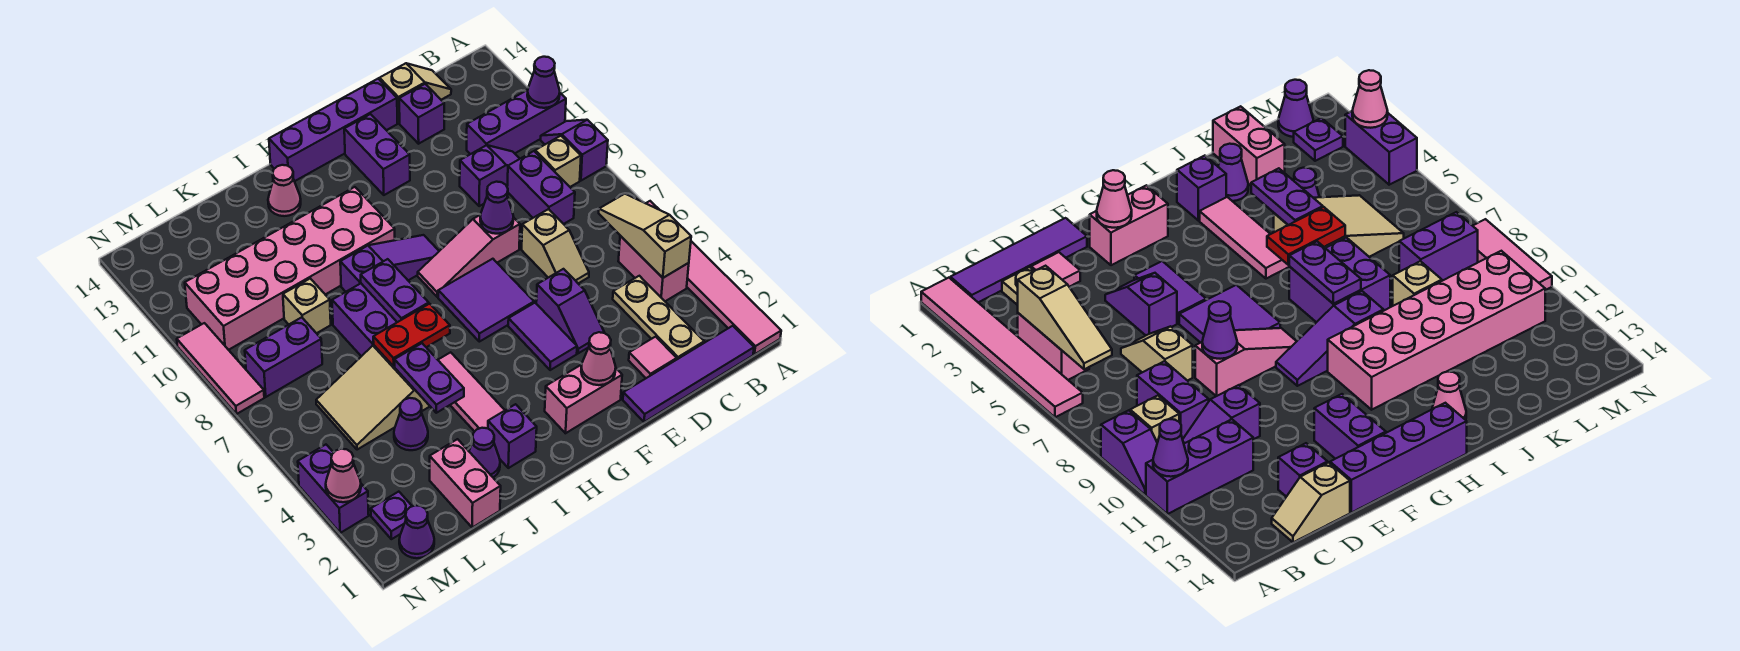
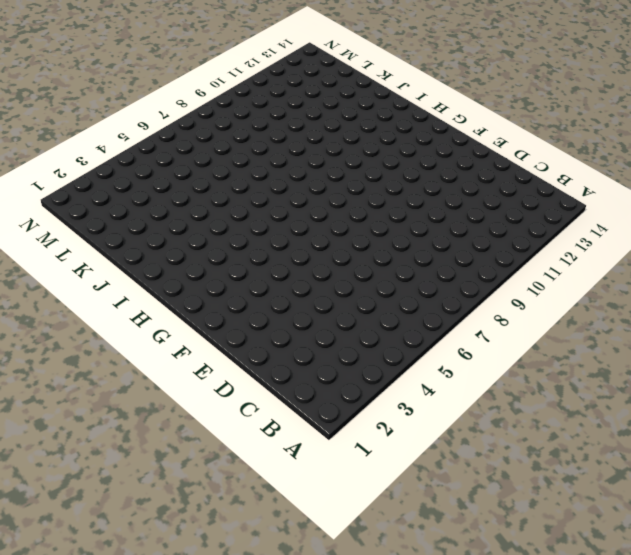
none -> pink 1x6 tile [646,201,781,354]
none -> purple 1x2 slope [541,120,608,181]
none -> purple 1x3 brick [467,90,566,154]
none -> purple 1x4 tile [623,326,754,422]

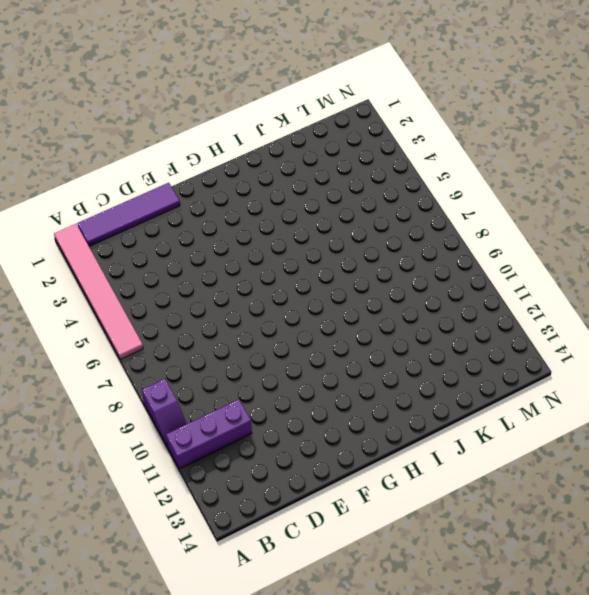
none -> pink 1x2 brick [618,236,689,301]
none -> tan 1x1 brick [535,136,581,187]
none -> tan 1x3 plate [613,276,704,359]
none -> purple 1x2 brick [507,151,575,224]

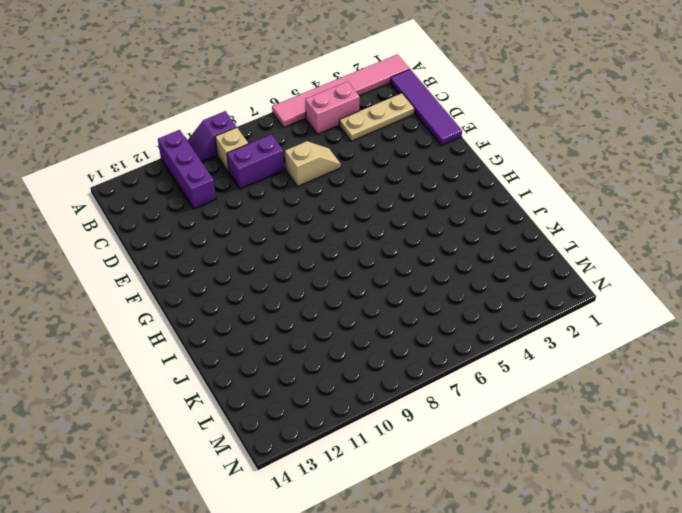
none -> purple 1x2 slope [460,145,520,206]
none -> tan 1x2 slope [380,63,451,123]
none -> pink 1x1 tile [629,337,677,378]
none -> purple 1x1 brick [399,84,444,144]

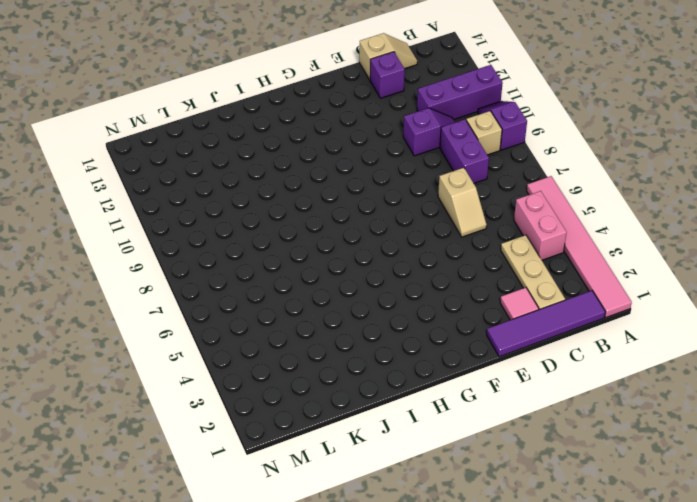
none -> purple 1x2 slope [536,269,604,353]
none -> pink 1x3 slope [418,215,520,297]
none -> purple 1x4 brick [269,79,397,181]
none -> pink 1x2 brick [545,365,622,433]

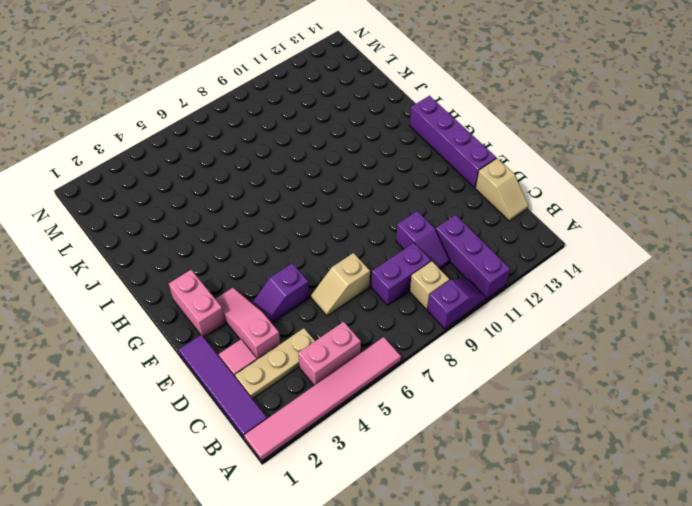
pink 1x3 slope [216,288,280,359] -> pink 1x3 slope moved to [418,215,520,297]
none -> purple 1x1 brick [399,84,444,144]
none -> purple 1x2 tile [508,303,577,370]
none -> purple 2x2 tile [438,259,534,342]
none -> purple 1x2 brick [344,114,410,195]

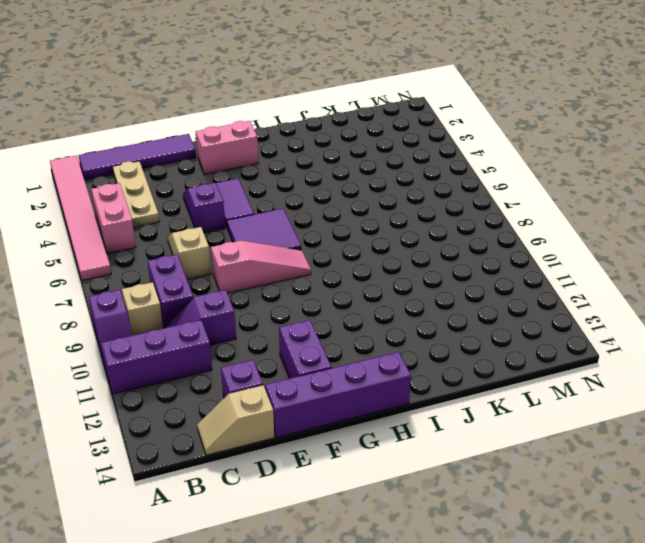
none -> pink 1x1 tile [629,337,677,378]
none -> purple 1x3 slope [340,235,439,292]
none -> pink 2x6 brick [185,187,395,350]
none -> purple 1x1 brick [488,404,537,468]

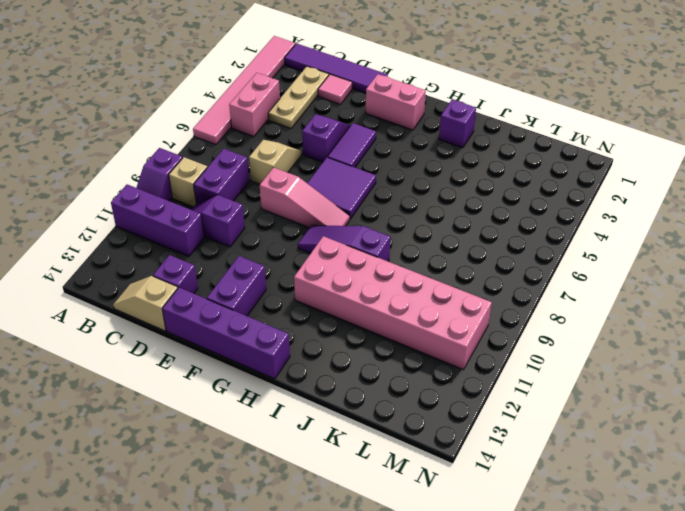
none -> pink 1x3 tile [438,352,505,432]
none -> purple 2x2 brick [332,284,397,356]
none -> pink 1x1 cone [268,165,301,216]
none -> purple 1x1 cone [469,428,500,477]

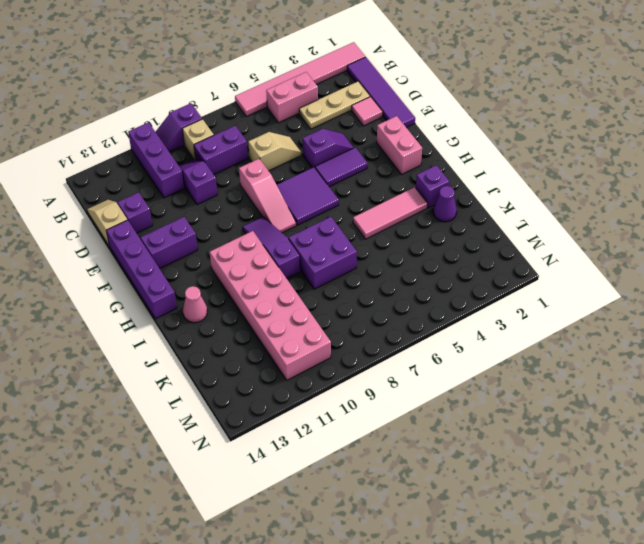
none -> tan 2x3 slope [316,345,430,450]
none -> pink 1x2 brick [430,439,501,528]
none -> purple 1x1 cone [394,398,428,450]
none -> tan 1x1 brick [283,279,331,333]

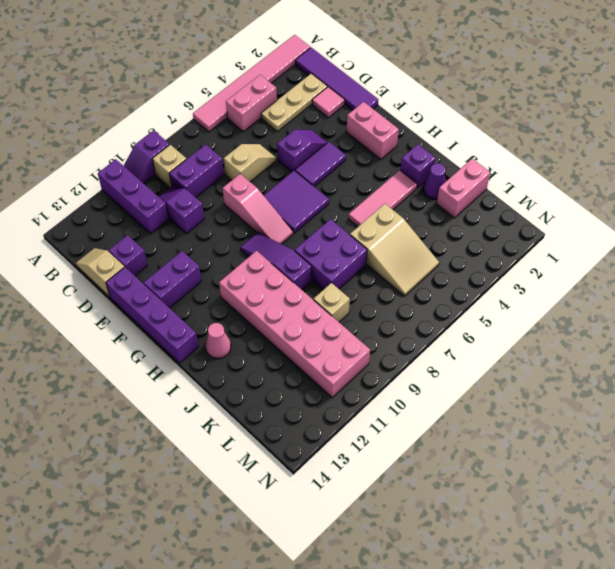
none -> purple 1x1 cone [394,398,428,450]
none -> purple 1x2 brick [245,317,322,397]
none -> purple 1x1 cone [399,505,434,558]
none -> purple 1x1 plate [371,492,412,539]

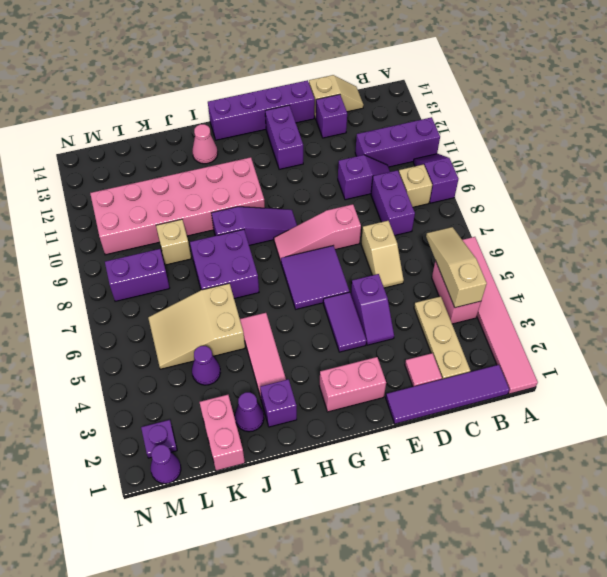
none -> purple 1x2 brick [298,445,369,533]
none -> pink 1x3 tile [177,323,264,414]
none -> purple 1x1 cone [527,57,560,108]
none -> purple 1x1 cone [480,182,513,234]

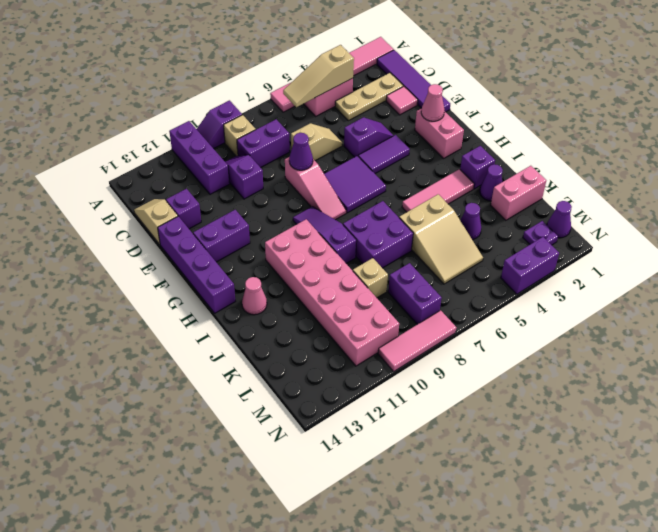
none -> purple 1x1 cone [527,57,560,108]
none -> red 1x2 plate [373,304,450,366]
none -> purple 1x2 plate [361,259,429,322]
none -> purple 1x2 plate [395,343,464,413]

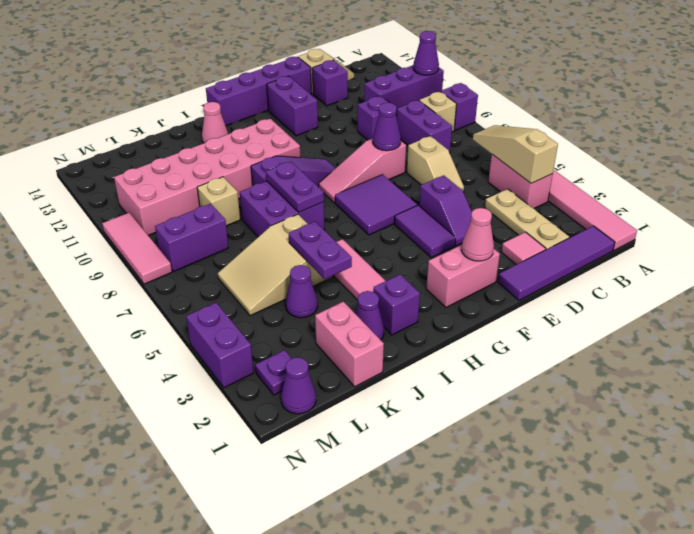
none -> red 1x2 plate [373,304,450,366]
none -> pink 1x1 cone [326,449,361,502]

